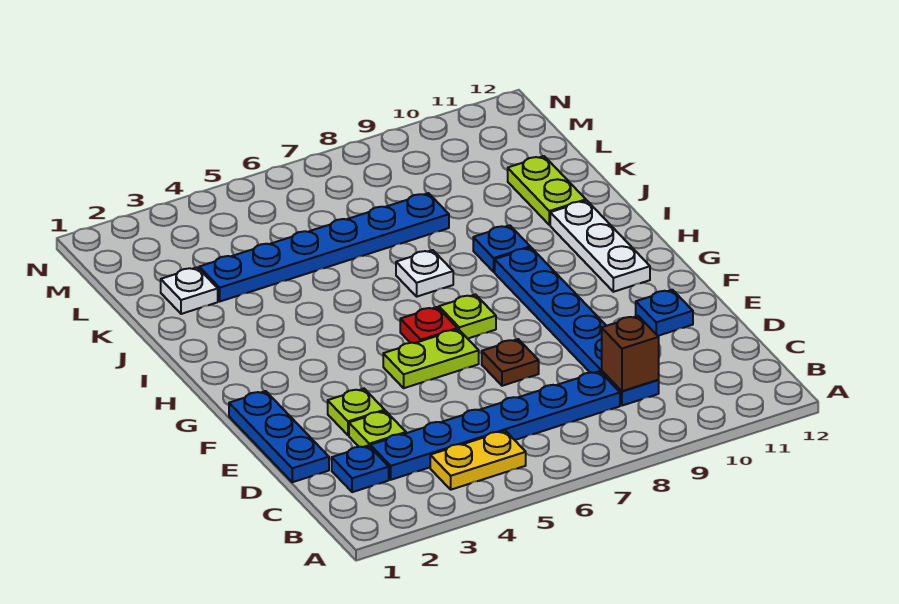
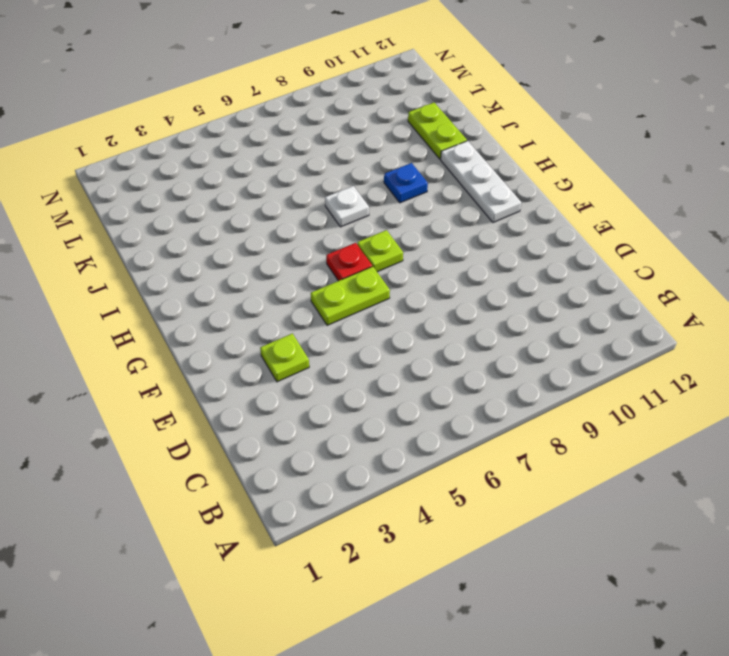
none -> yellow 1x2 plate [430,431,526,490]
none -> blue 1x1 plate [332,445,389,492]
none -> blue 1x6 plate [370,371,620,480]

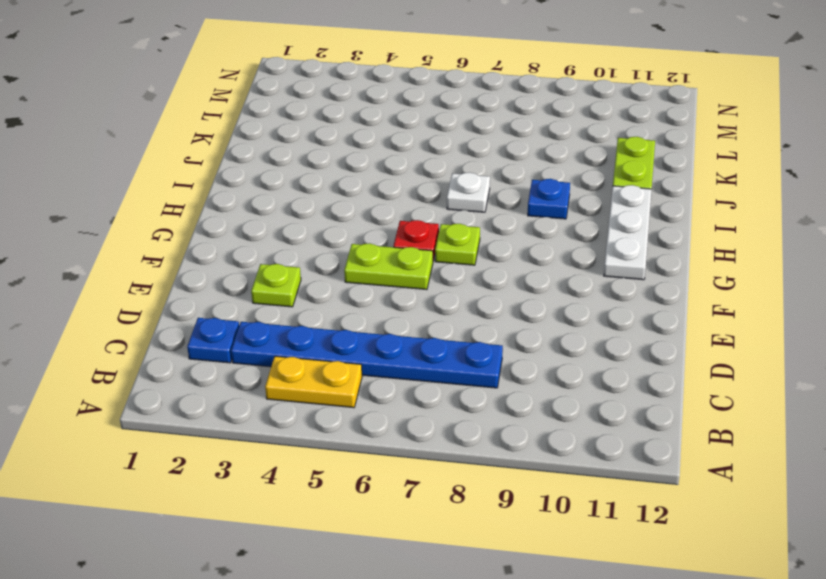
none -> blue 1x6 plate [495,248,659,406]
none -> blue 1x3 plate [229,391,329,482]
none -> lime 1x1 plate [349,411,406,447]

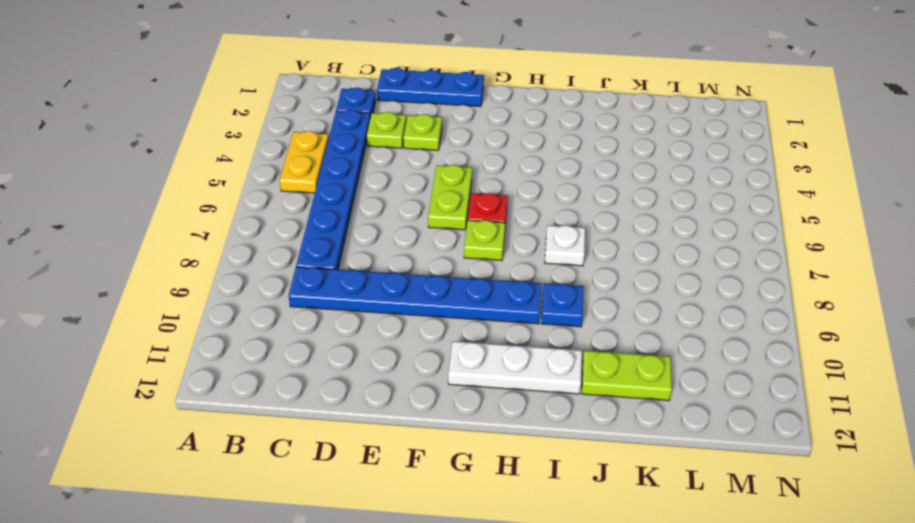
none -> brown 1x1 plate [482,339,539,386]
none -> blue 1x1 plate [636,290,693,336]
none -> white 1x1 plate [161,267,218,314]

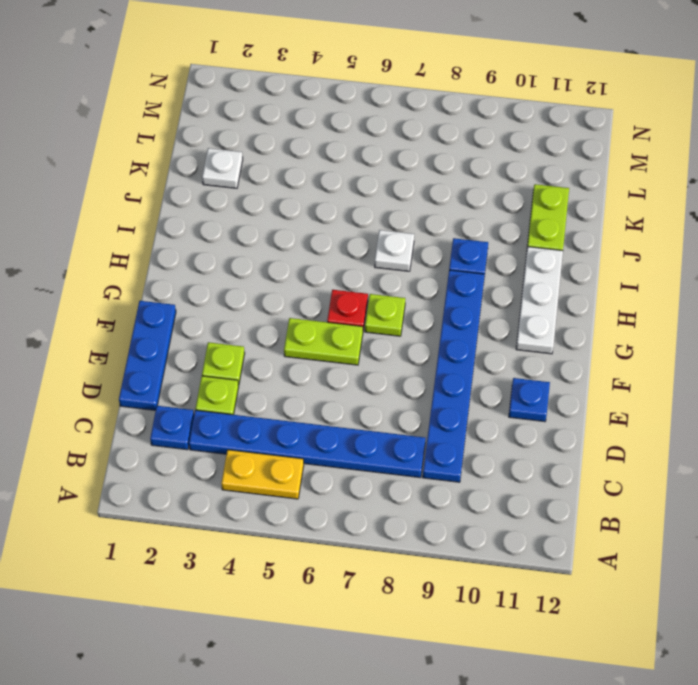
none -> brown 1x1 plate [482,339,539,386]
none -> blue 1x6 plate [199,193,449,301]
none -> brown 1x1 brick [602,316,659,391]

